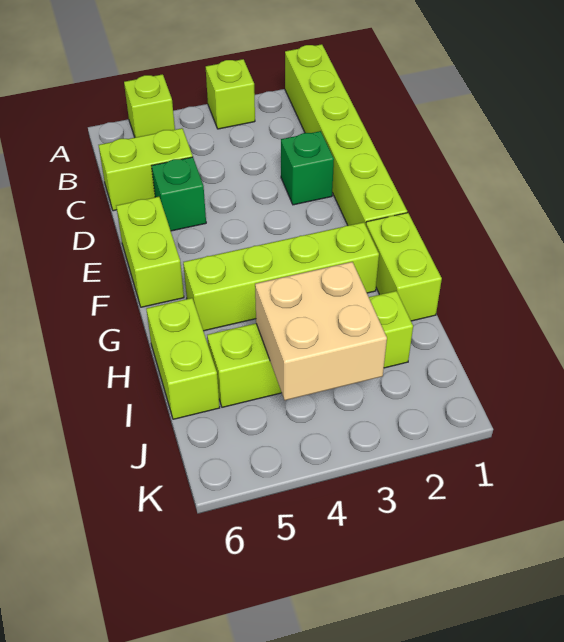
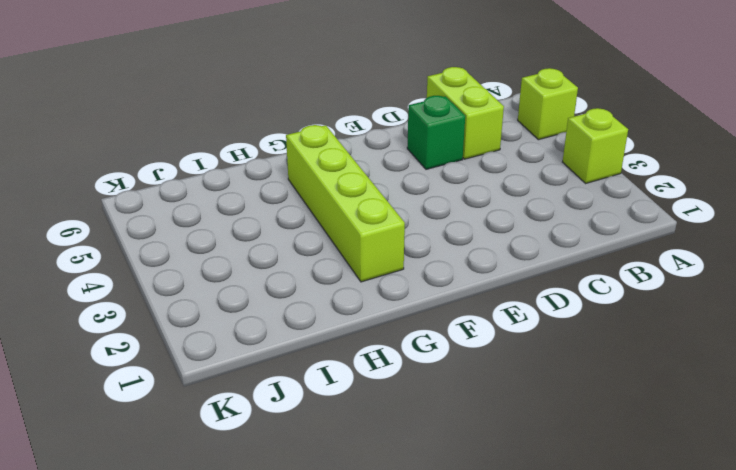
none -> lime 1x6 brick [285,44,407,226]
none -> green 1x1 brick [281,131,334,205]
none -> lime 1x2 brick [116,197,184,307]

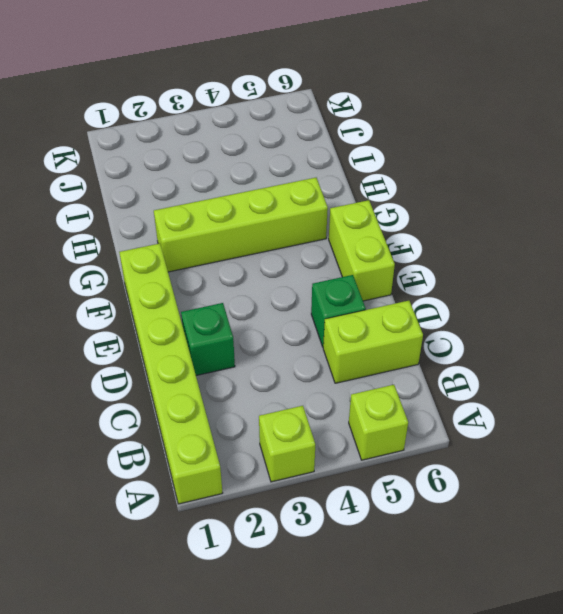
none -> lime 1x2 brick [366,213,442,321]
none -> lime 1x2 brick [146,298,220,419]
none -> lime 1x4 brick [207,291,413,407]

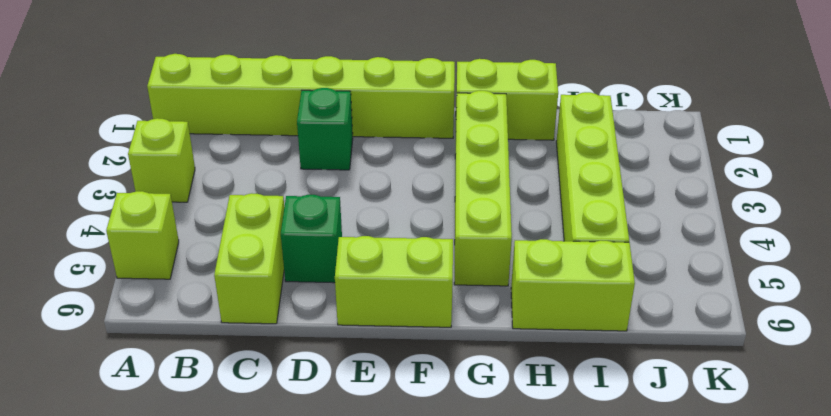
none -> tan 2x2 brick [255,262,387,400]

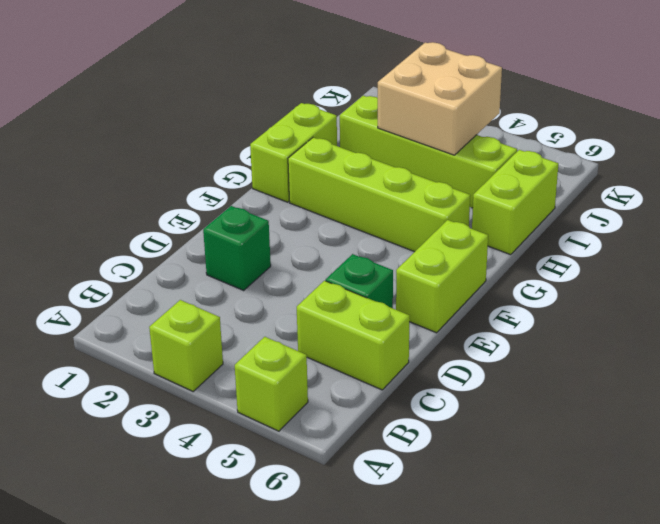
none -> lime 1x6 brick [285,44,407,226]

